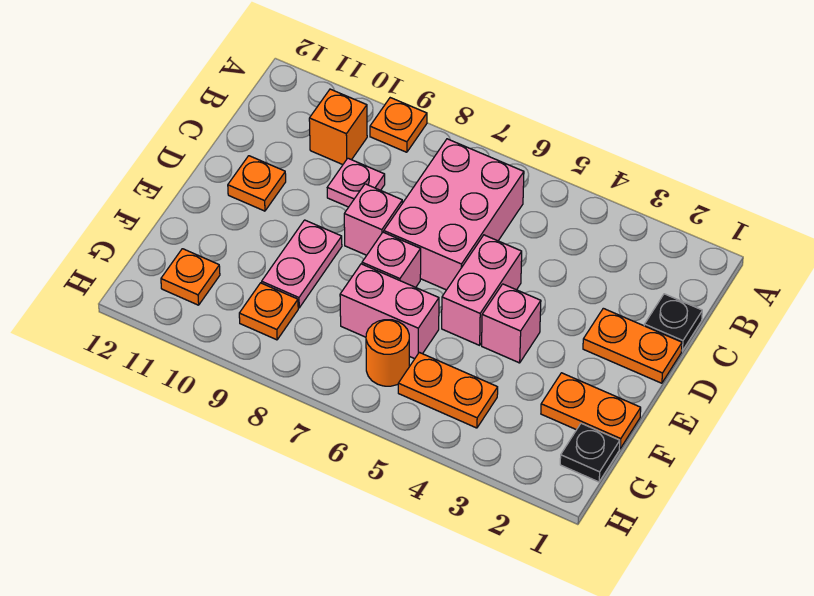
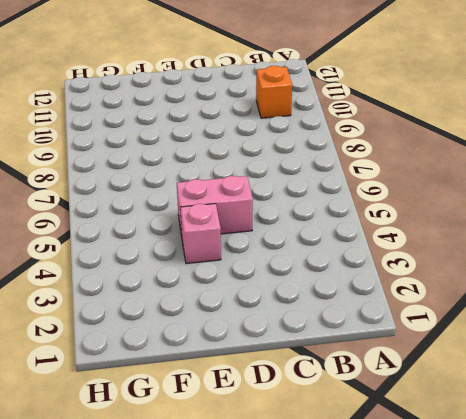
none -> orange 1x1 plate [370,98,427,152]
none -> pink 2x3 brick [384,139,524,290]
none -> black 1x1 plate [644,294,702,351]

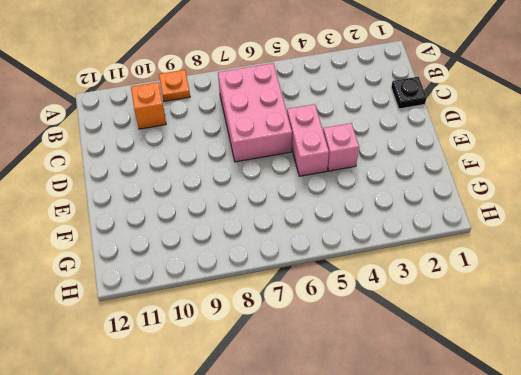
none -> pink 1x1 plate [327,158,385,207]
none -> orange 1x2 plate [583,308,682,383]
none -> pink 1x1 brick [344,184,402,255]

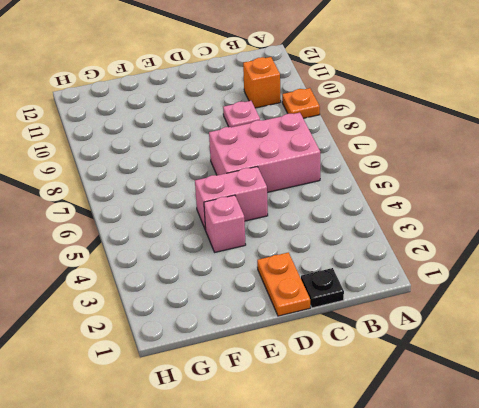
none -> pink 1x1 brick [344,184,402,255]
none -> orange 1x1 plate [228,156,286,211]
none -> pink 1x1 brick [362,232,421,287]

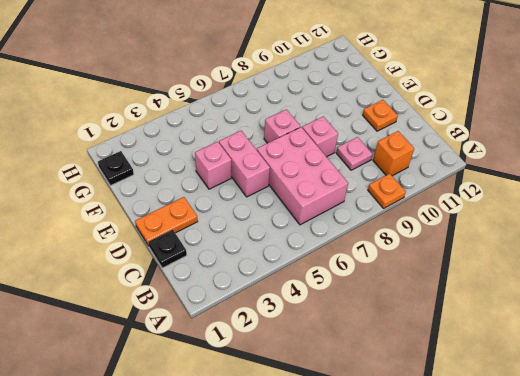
none -> pink 1x2 plate [262,220,342,308]
none -> orange 1x2 plate [541,373,641,449]
none -> pink 1x2 brick [340,264,439,359]

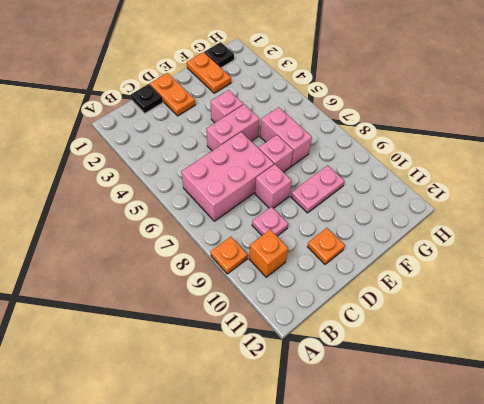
none -> orange 1x2 plate [398,352,498,428]
none -> orange 1x1 round brick [366,320,409,386]
none -> orange 1x1 plate [239,283,298,340]

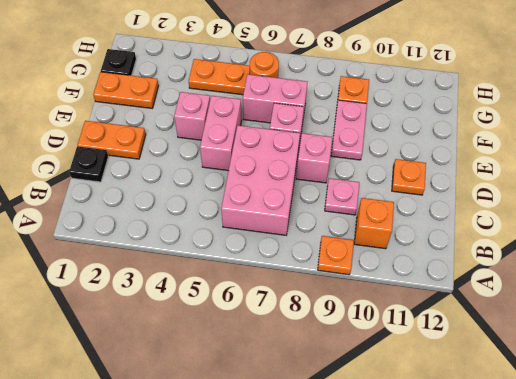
none -> orange 1x1 plate [161,249,220,305]

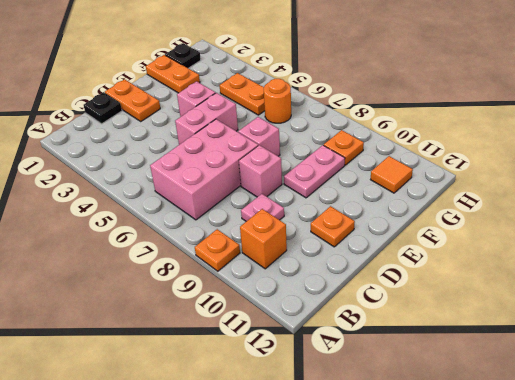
orange 1x1 tile [371,156,413,193] -> orange 1x1 plate [161,249,220,305]
none -> pink 1x2 brick [340,264,439,359]

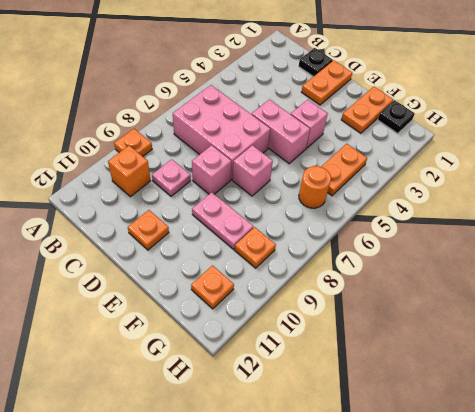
none -> pink 1x2 brick [340,264,439,359]

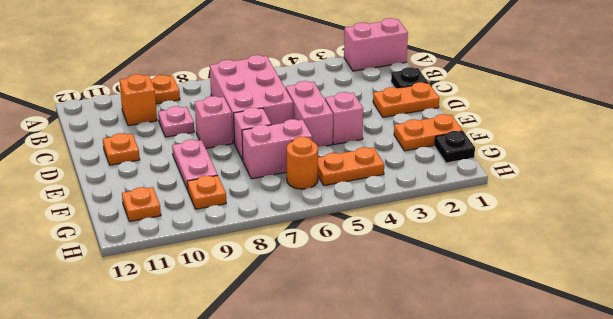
pink 1x2 brick [344,18,408,71] -> none

